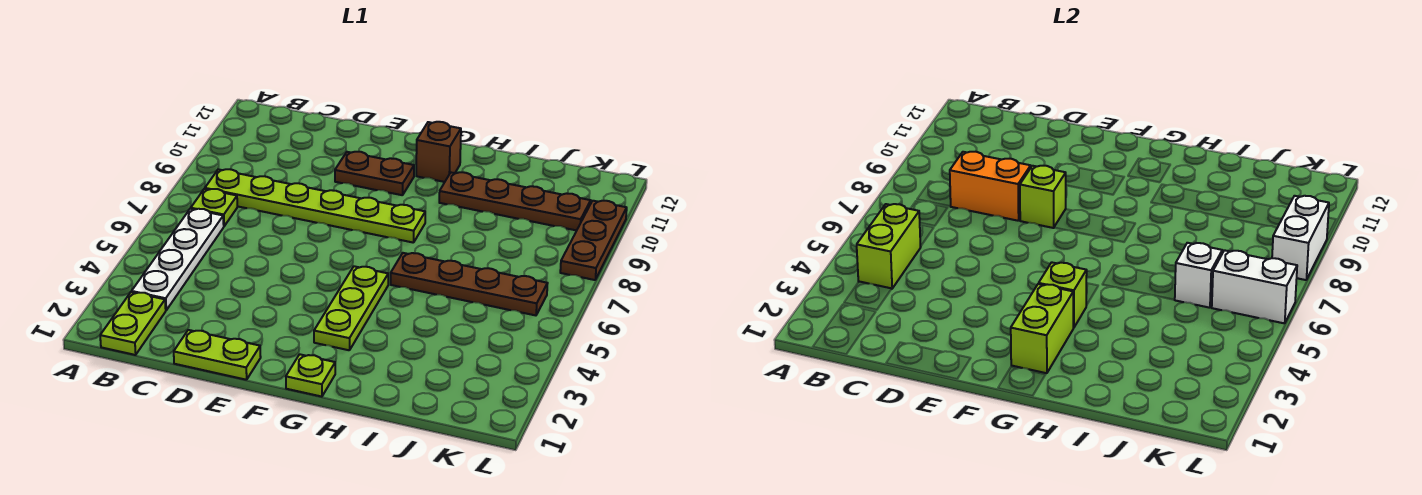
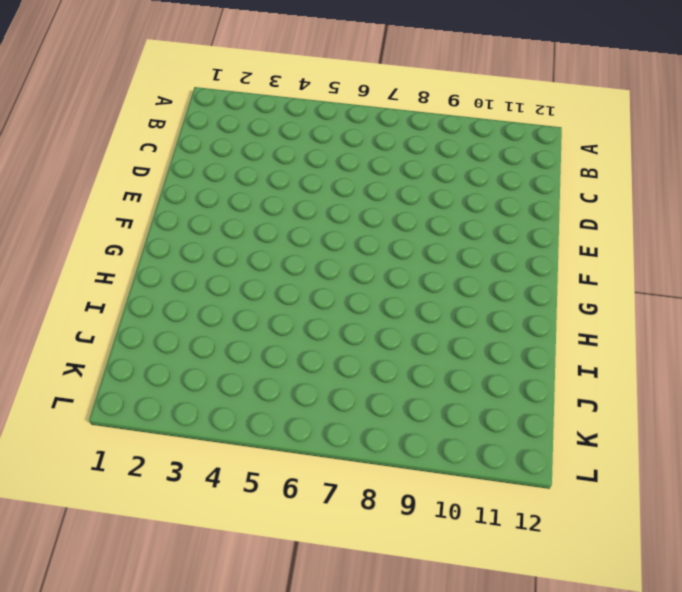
none -> lime 1x2 plate [100,292,166,355]
none -> white 1x4 plate [132,208,224,310]
none -> lime 1x1 plate [191,189,237,226]

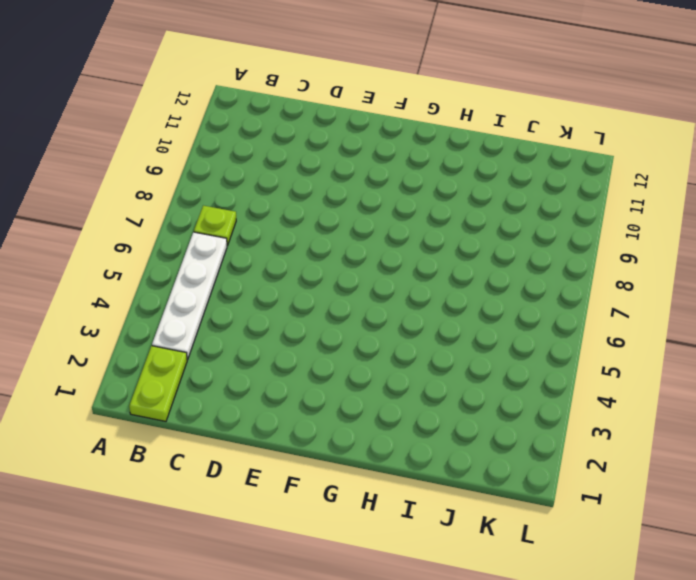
none -> lime 1x6 plate [205,169,425,243]
none -> lime 1x2 plate [174,330,261,380]
none -> brown 1x2 plate [335,152,414,195]

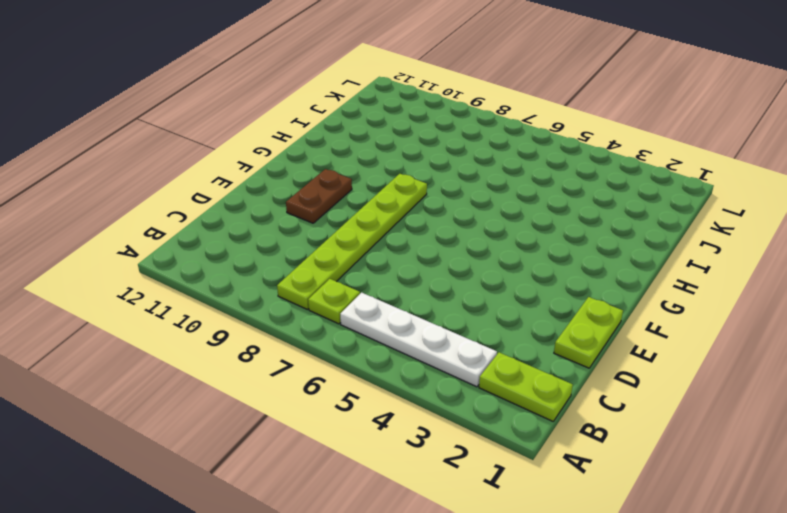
none -> lime 1x1 plate [286,354,335,397]
none -> lime 1x3 plate [314,266,388,350]
none -> brown 1x1 brick [416,122,461,182]

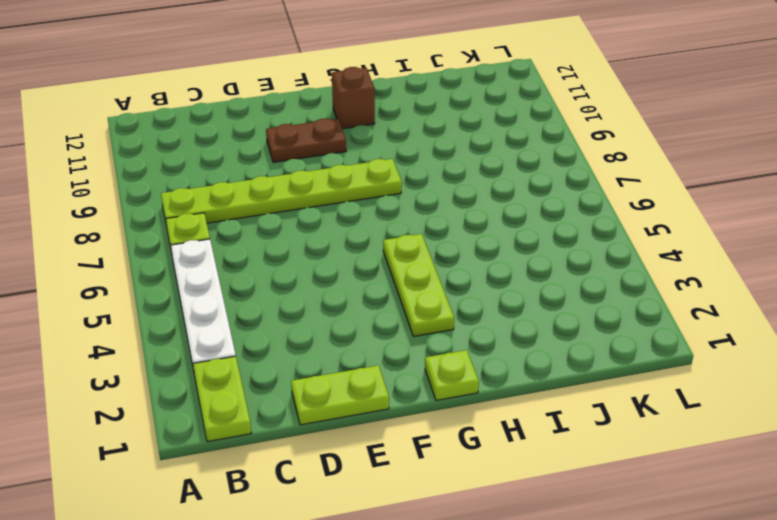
none -> brown 1x4 plate [391,253,548,315]
none -> brown 1x4 plate [439,172,591,230]
none -> brown 1x3 plate [560,201,627,280]

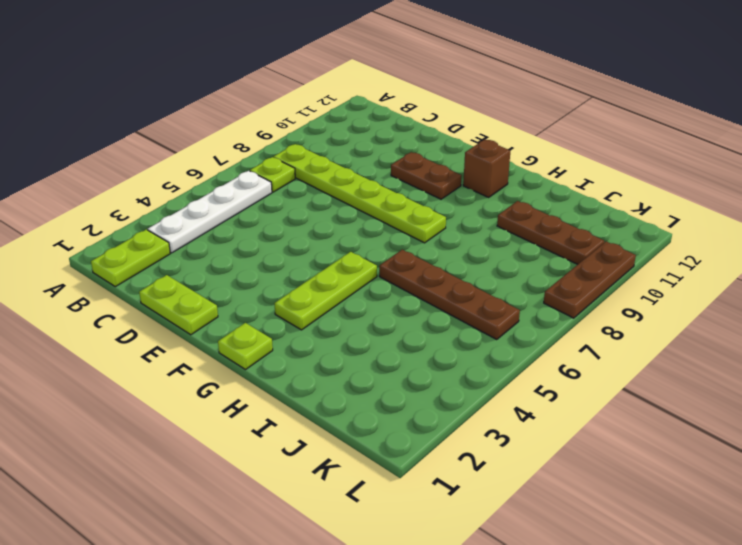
brown 1x3 plate [497,201,604,264] -> brown 1x4 plate [439,172,591,230]
none -> lime 1x2 brick [857,204,921,289]
none -> orange 1x2 brick [950,152,1031,221]
none -> lime 1x1 brick [1020,166,1066,228]

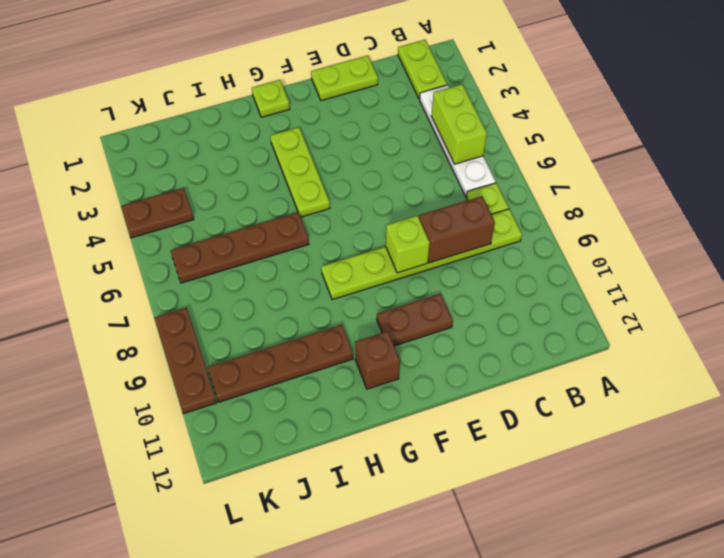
brown 1x2 brick [419,196,495,263] -> orange 1x2 brick [950,152,1031,221]
brown 1x2 plate [121,188,194,238] -> none
none -> lime 1x2 brick [1011,284,1073,373]
none -> lime 1x1 brick [1039,262,1087,328]
none -> white 1x1 brick [1175,243,1222,308]

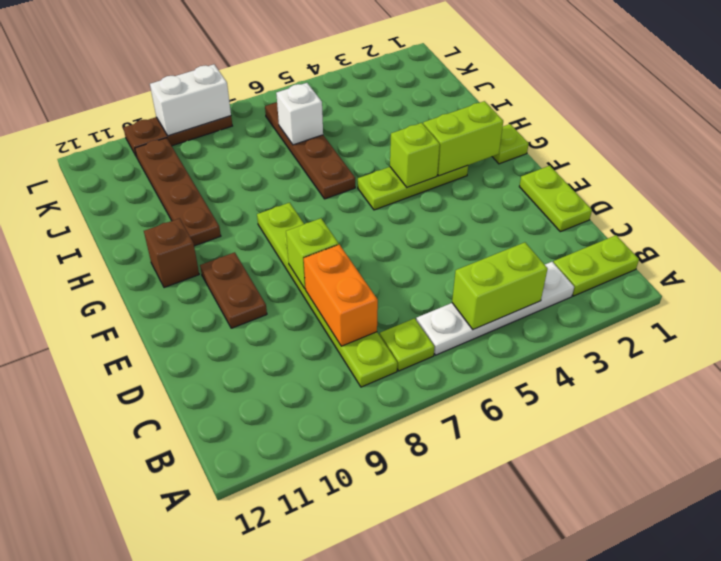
none -> white 1x2 brick [1211,250,1297,323]

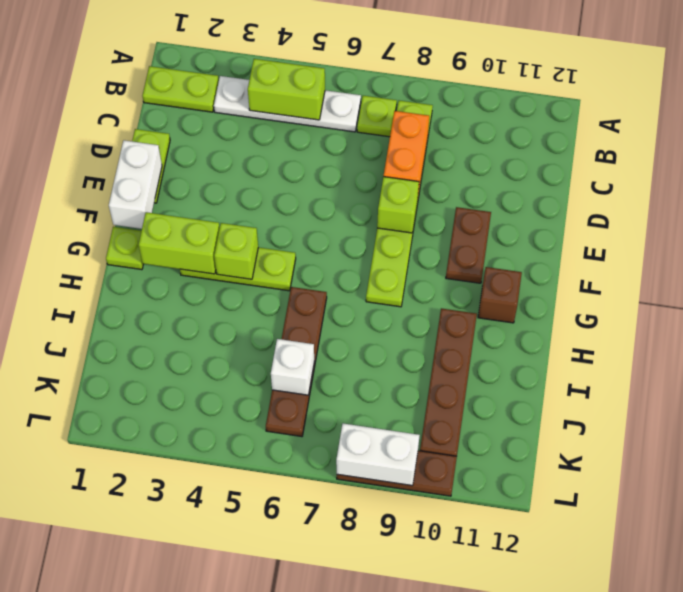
white 1x2 brick [109,140,162,229] -> white 1x2 brick moved to [1211,250,1297,323]

